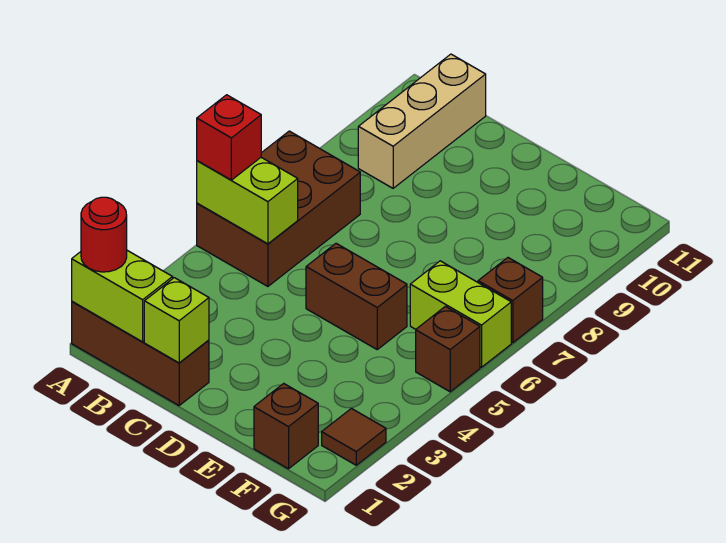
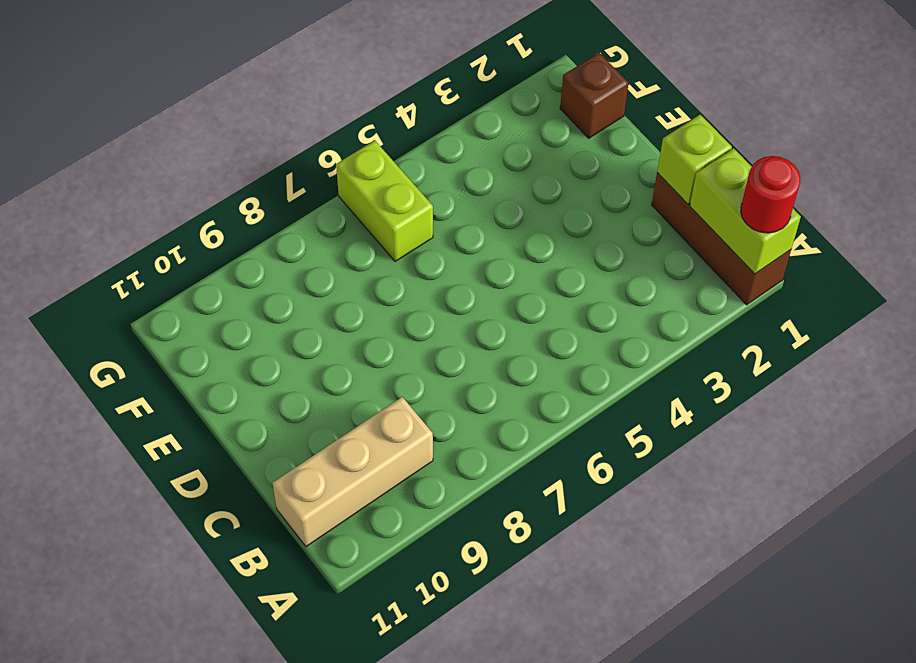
none -> brown 2x3 brick [197,131,360,286]
none -> brown 1x2 brick [306,243,407,349]
none -> brown 1x1 tile [322,409,386,465]

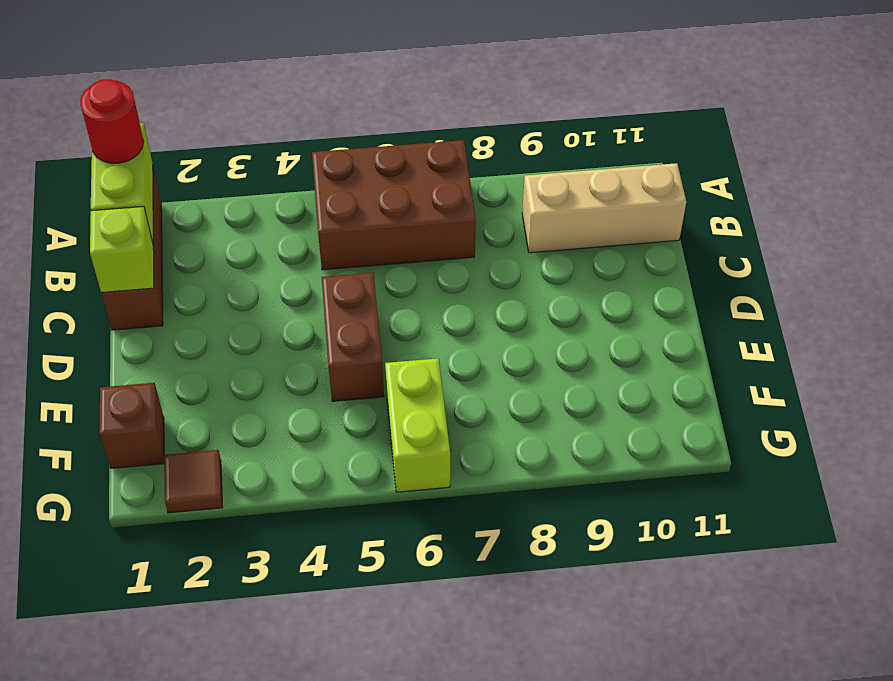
none -> brown 1x1 brick [416,306,480,392]
none -> brown 1x1 brick [478,258,543,343]
none -> lime 1x2 brick [197,158,298,244]

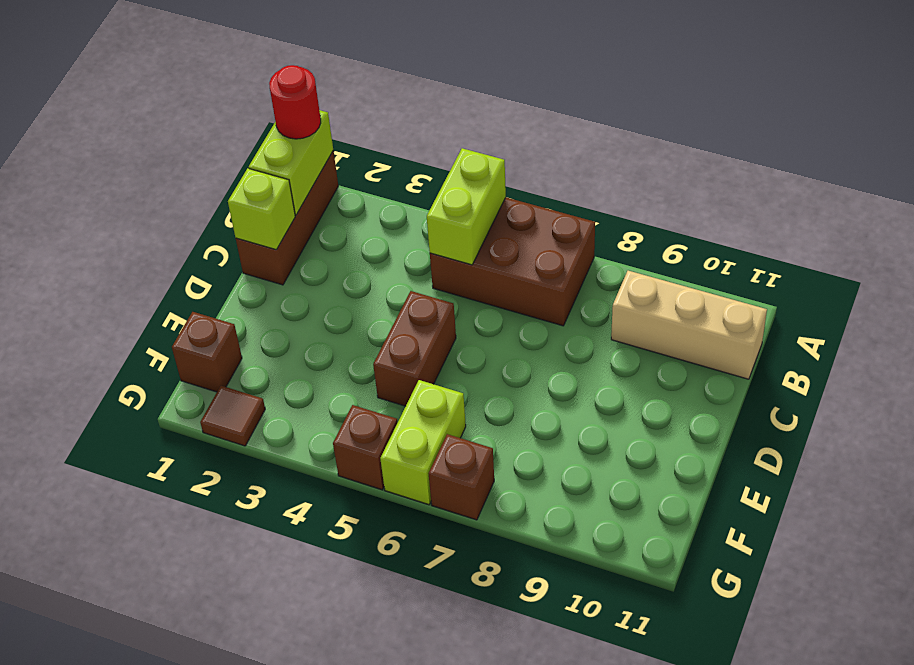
none -> red 1x1 brick [197,95,261,180]

